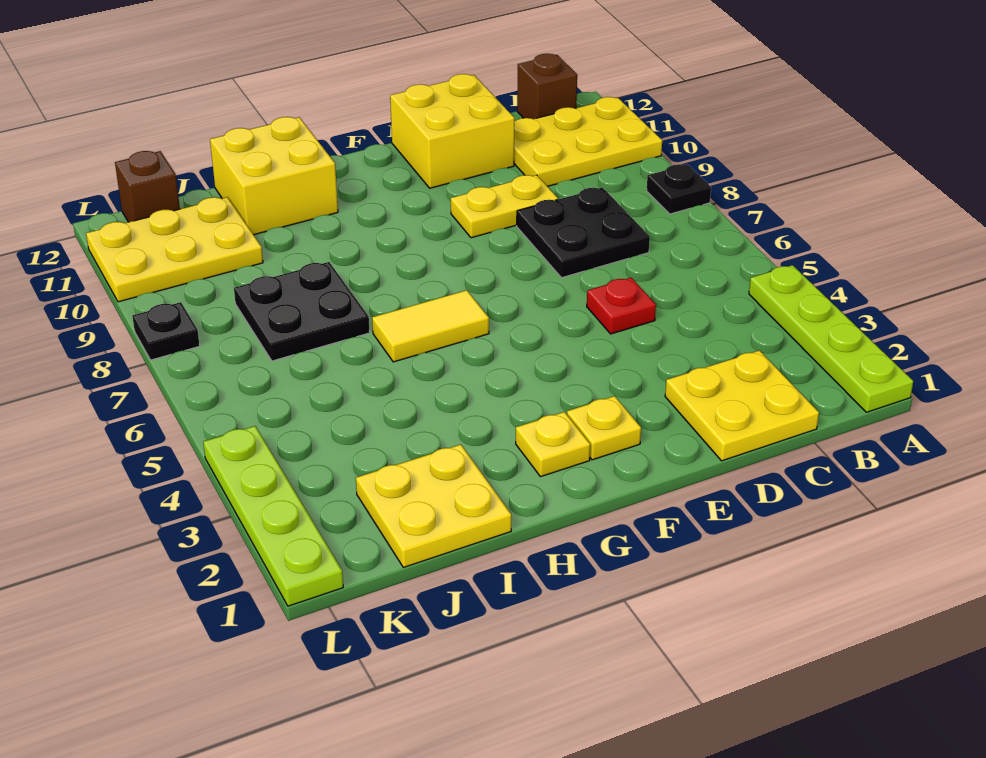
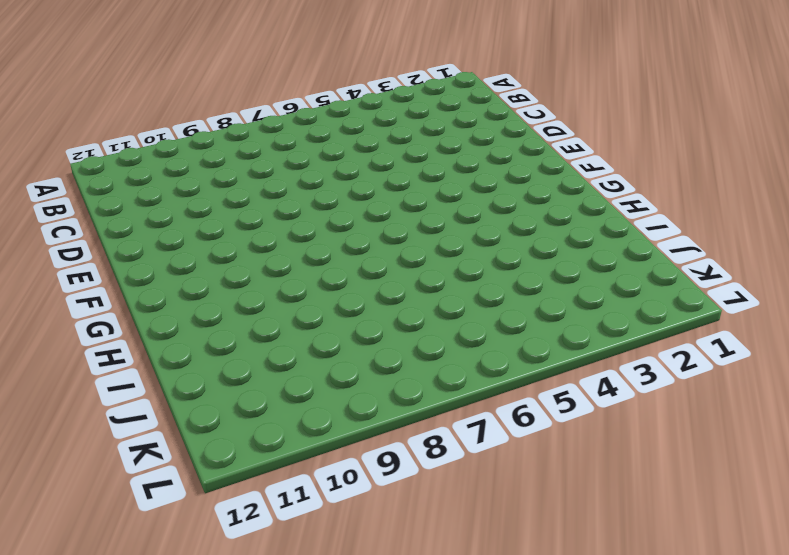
none -> lime 1x4 plate [749,265,913,412]
none -> black 1x1 plate [647,164,711,214]
none -> yellow 2x3 plate [514,97,662,186]

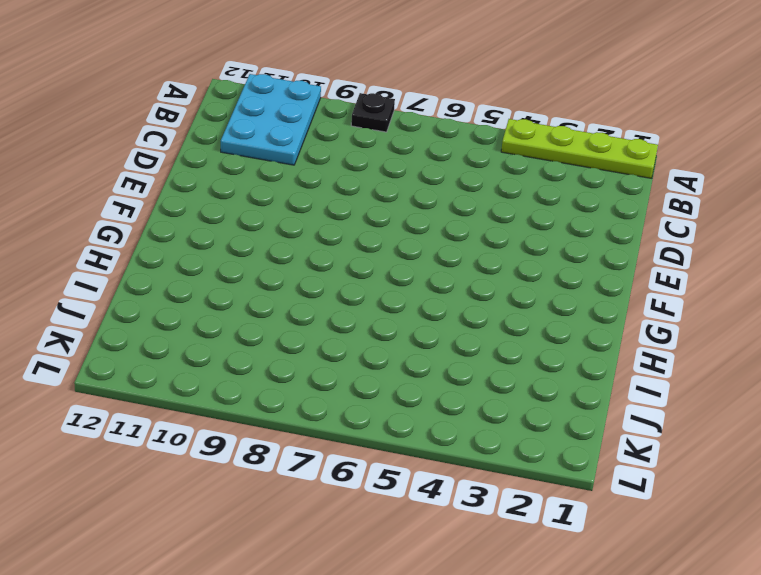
cyan 2x3 plate [221,74,321,165] -> yellow 2x3 plate [514,97,662,186]
none -> brown 1x1 brick [517,54,577,119]
none -> yellow 2x2 plate [665,351,819,461]
none -> black 2x2 plate [517,188,650,278]

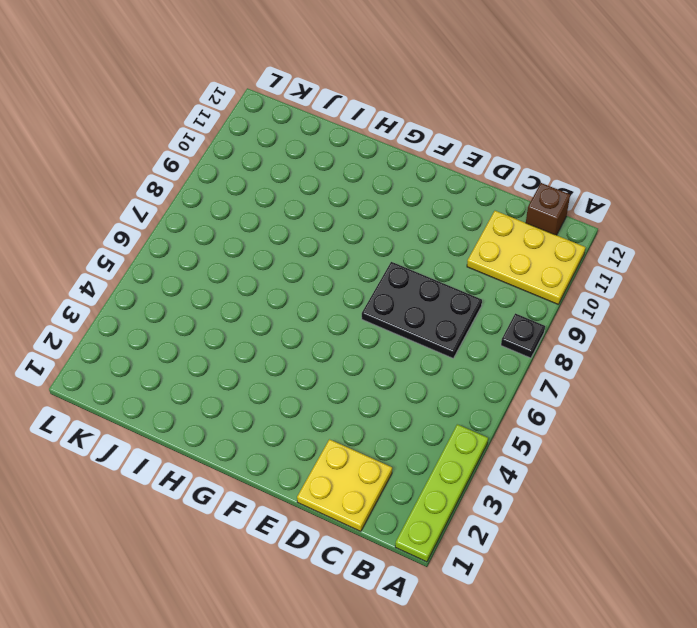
black 2x3 plate [362,262,482,358] -> black 2x2 plate [517,188,650,278]
none -> red 1x1 plate [587,278,656,334]
none -> yellow 1x2 plate [451,175,558,238]
none -> yellow 2x2 brick [390,74,514,188]

